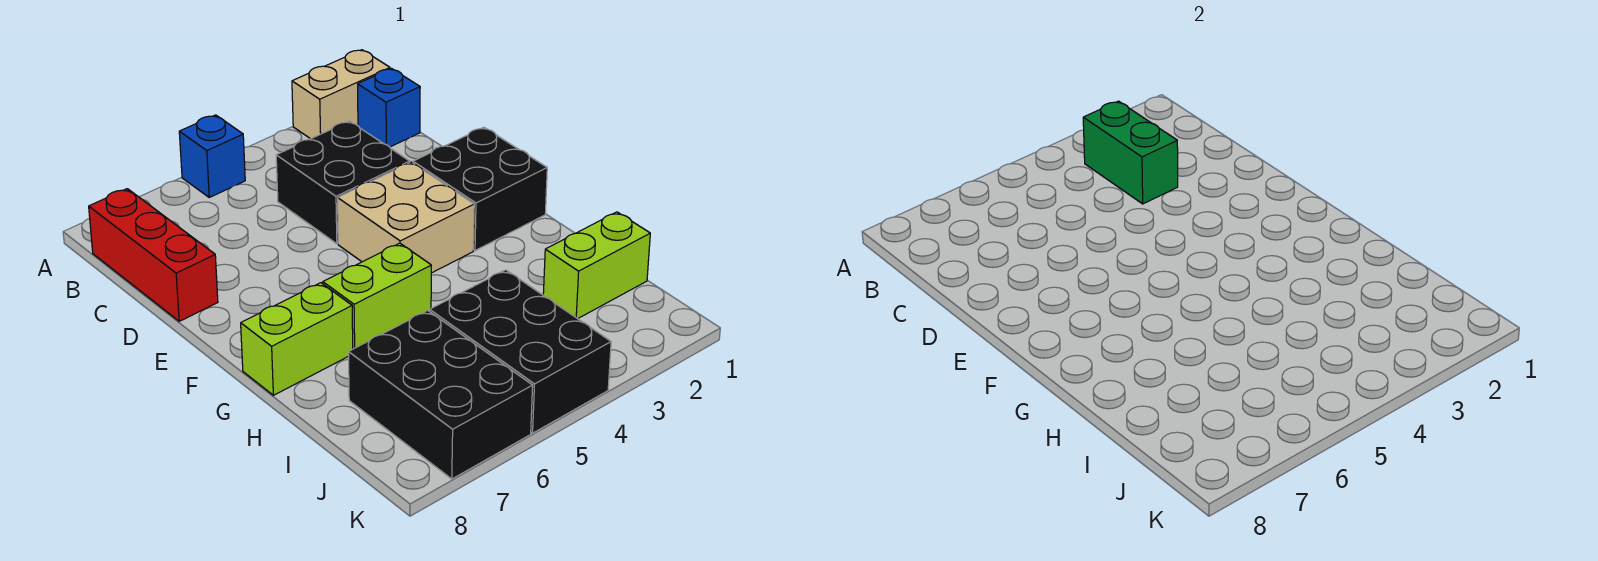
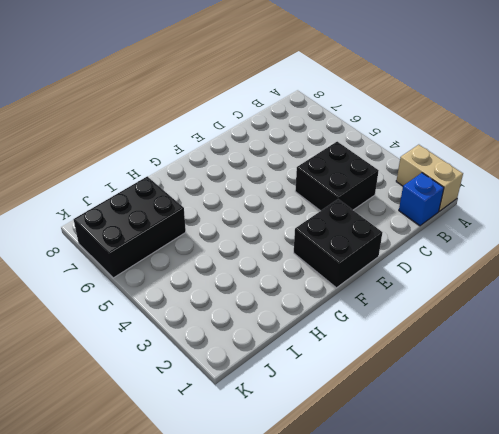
none -> blue 1x1 brick [179,115,245,197]
none -> red 1x3 brick [89,189,218,321]
none -> tan 2x2 brick [338,162,474,273]

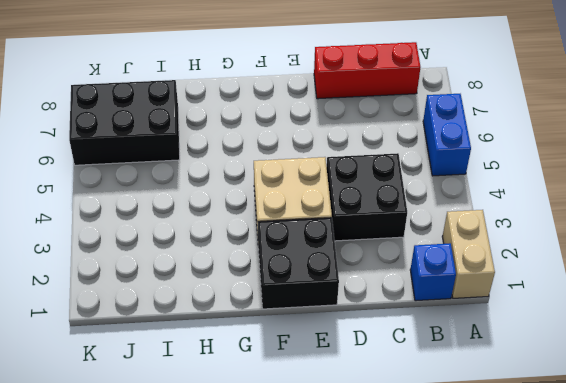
blue 1x2 brick [423,94,471,176] -> blue 1x1 brick [179,115,245,197]
none -> lime 1x2 brick [323,243,431,349]
none -> lime 1x2 brick [241,283,353,395]
none -> lime 1x2 brick [543,212,650,319]

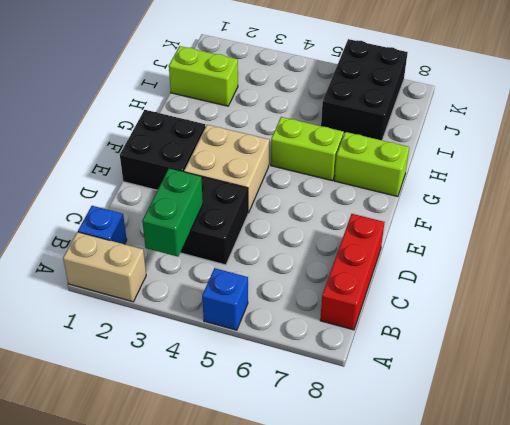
none -> black 2x3 brick [430,270,611,433]

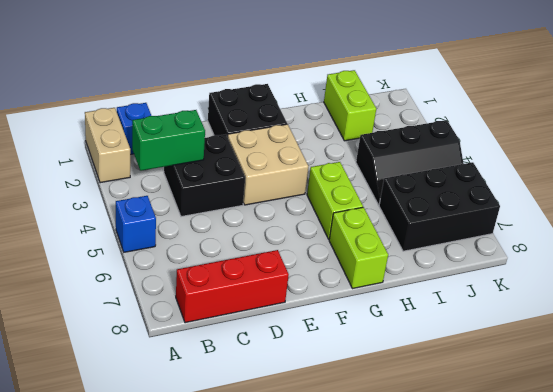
black 2x3 slope [356,120,464,205] -> black 2x3 brick [430,270,611,433]

